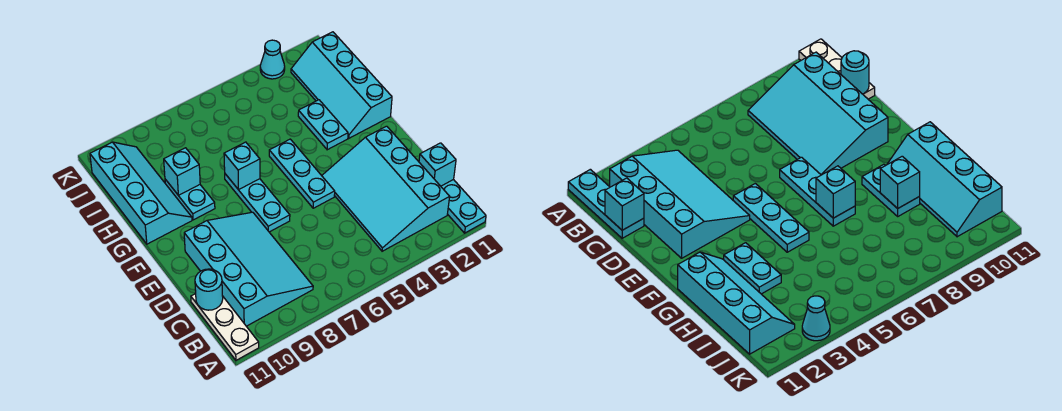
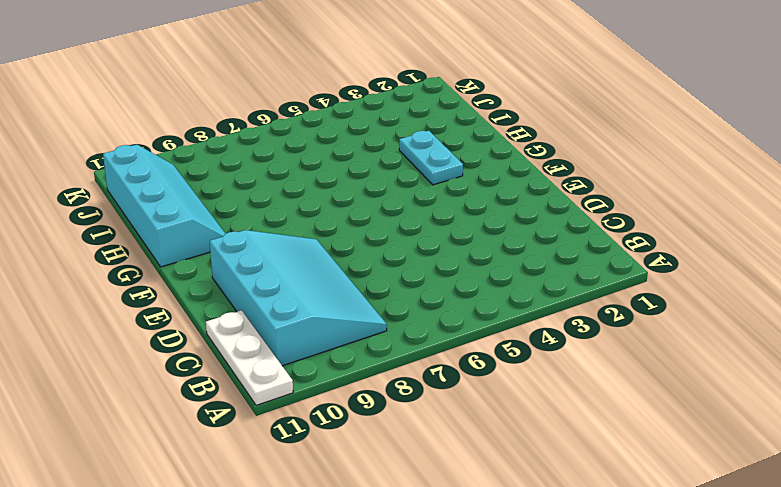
none -> cyan 1x3 plate [441,179,486,233]
none -> cyan 3x4 slope [322,126,450,251]
none -> cyan 1x3 plate [269,139,335,208]

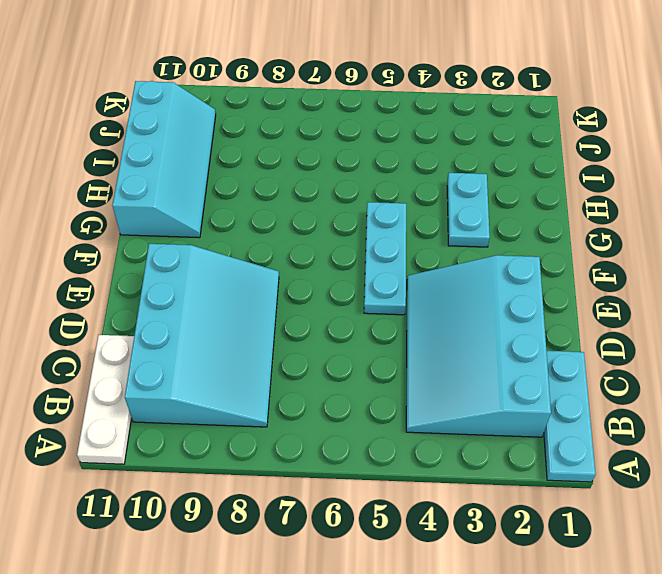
none -> cyan 1x3 plate [225,174,290,232]
none -> cyan 2x4 slope [291,32,392,138]
none -> cyan 1x2 plate [165,179,215,220]

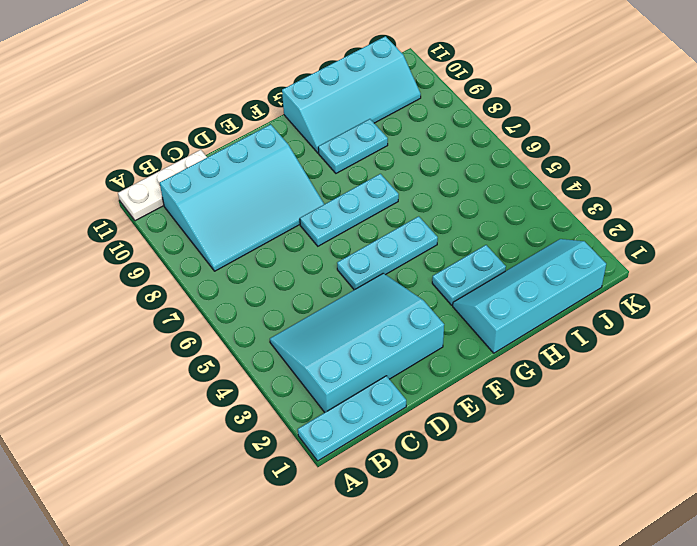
none -> cyan 1x1 cone [260,40,285,79]
none -> cyan 1x1 brick [419,143,456,186]
none -> cyan 1x1 round brick [195,269,223,310]

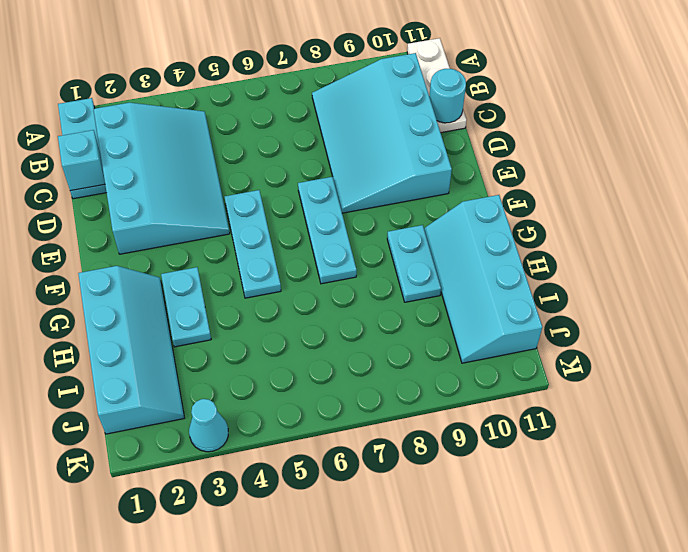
none -> cyan 1x1 brick [224,142,260,190]
none -> cyan 1x1 brick [164,148,200,196]

